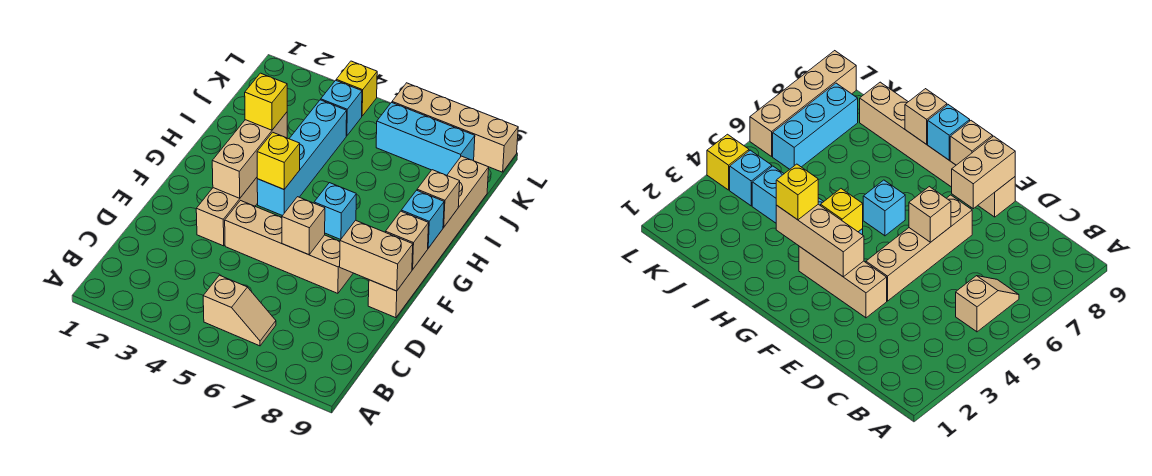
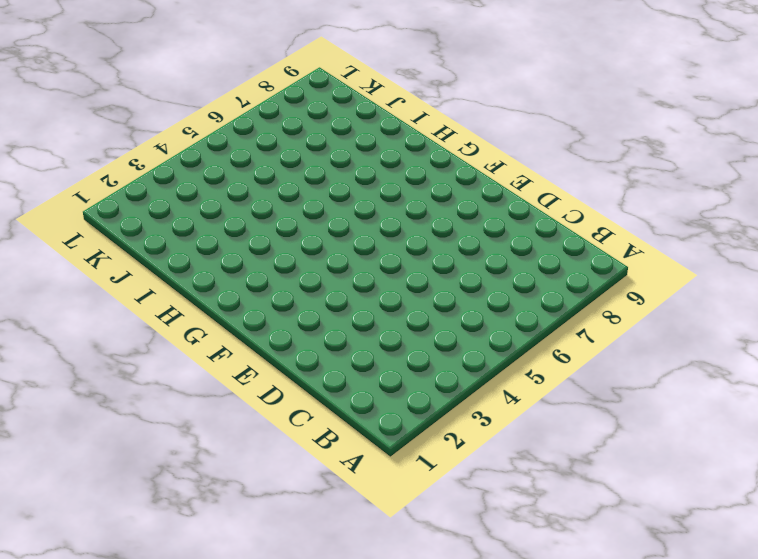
none -> tan 1x2 slope [203,275,276,346]
none -> tan 1x3 brick [196,178,258,246]
none -> tan 1x4 brick [225,201,353,293]

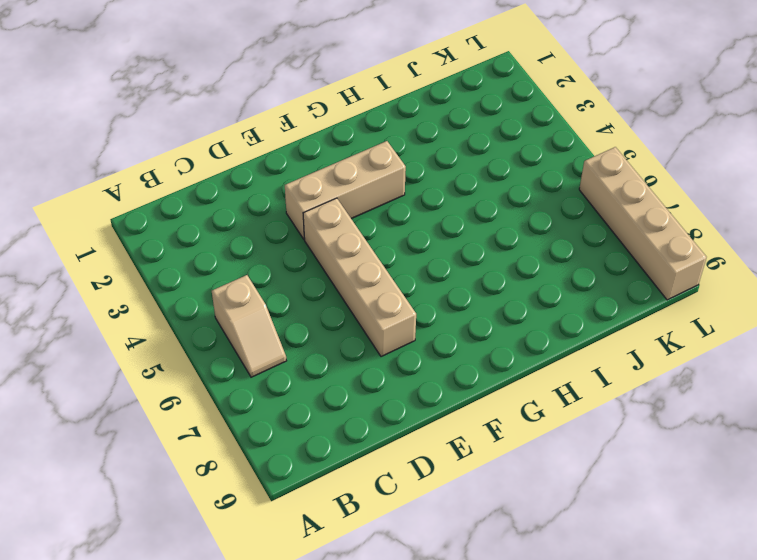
none -> tan 1x6 brick [368,156,489,318]
none -> cyan 1x4 brick [257,100,347,216]
none -> cyan 1x1 brick [314,183,356,240]

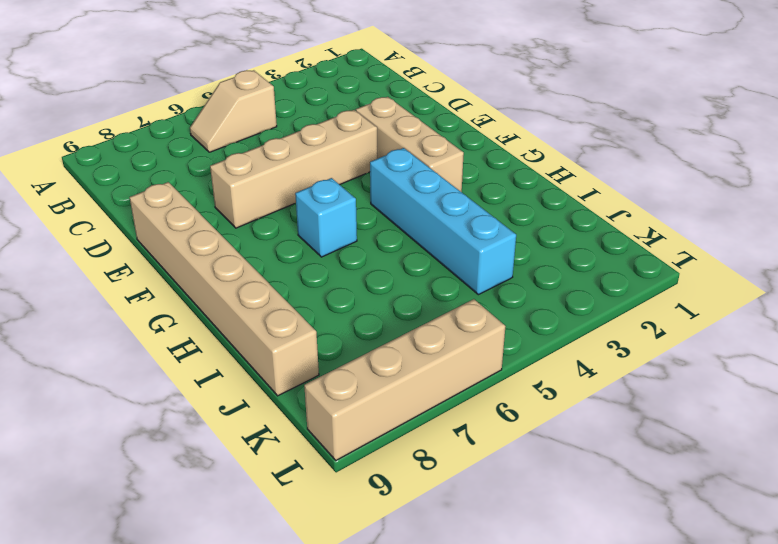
none -> cyan 1x1 brick [321,80,362,136]
none -> cyan 1x3 brick [376,103,475,175]
none -> yellow 1x1 brick [336,61,377,116]

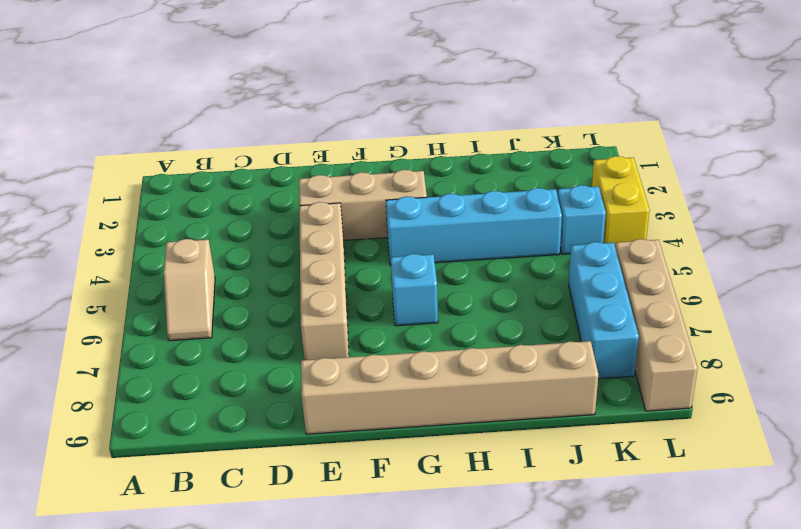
yellow 1x2 brick [592,156,649,248] -> yellow 1x1 brick [336,61,377,116]
none -> tan 1x1 brick [282,197,325,255]
none -> tan 1x2 brick [340,220,413,291]
none -> tan 1x3 brick [212,112,287,198]

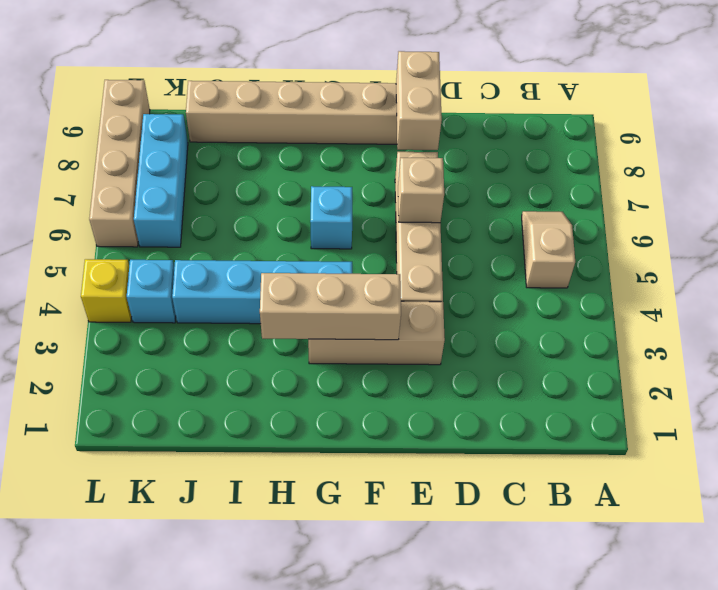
none -> tan 1x1 brick [386,211,429,269]
none -> yellow 1x1 brick [257,132,300,189]
none -> cyan 1x1 brick [401,190,444,248]

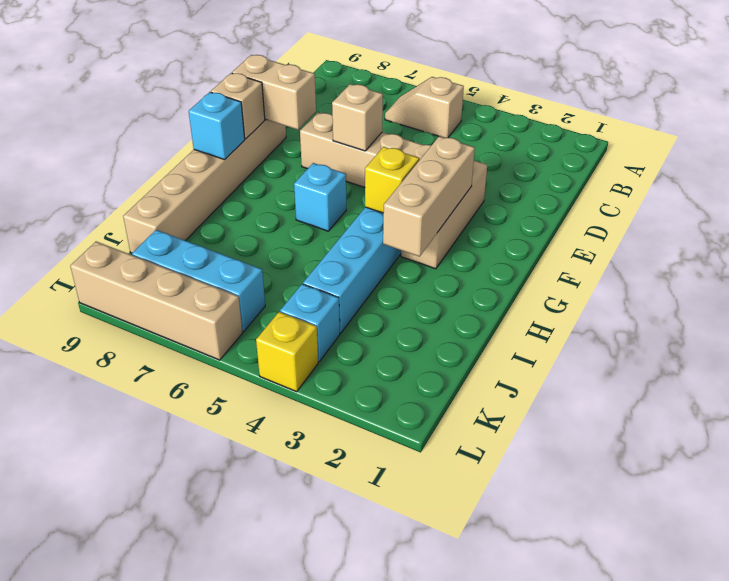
none -> tan 1x1 brick [417,170,460,227]
none -> yellow 1x1 brick [245,73,287,130]

